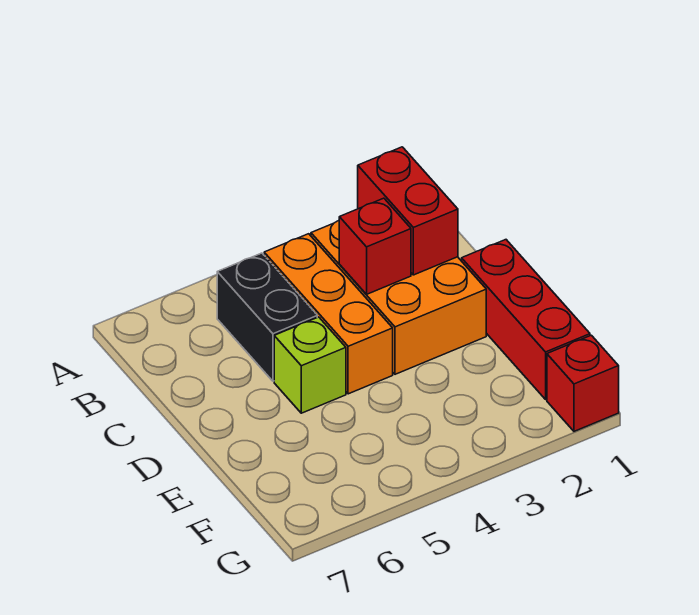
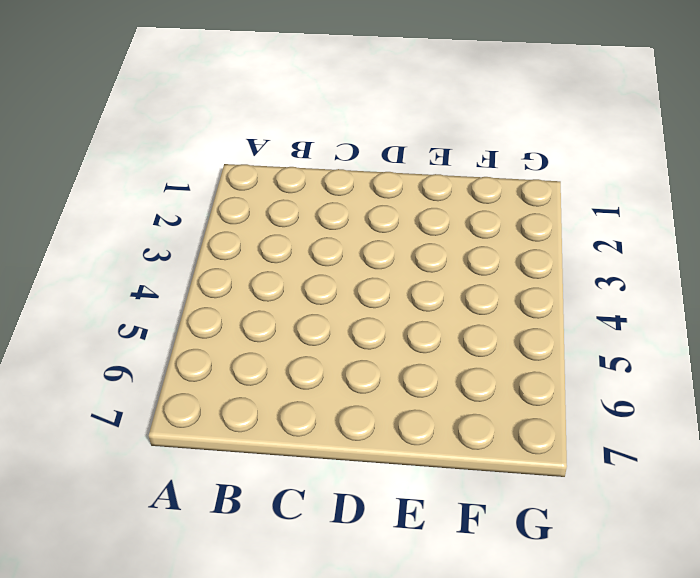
none -> orange 2x3 brick [311,221,486,374]
none -> orange 1x3 brick [264,234,393,394]

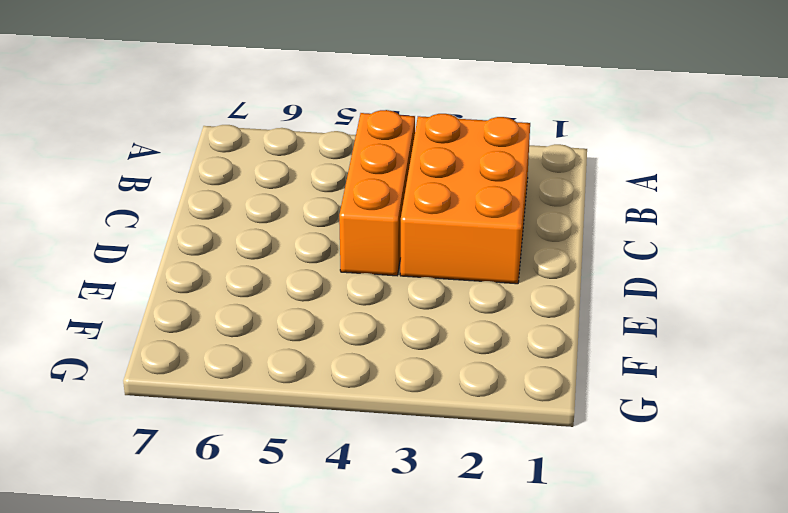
none -> black 1x2 brick [217,253,317,381]
none -> red 1x3 brick [462,240,590,399]

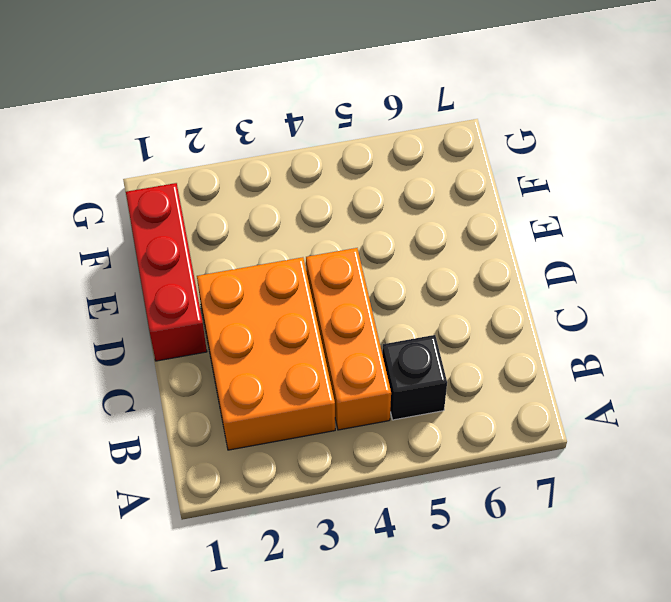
black 1x1 brick [382,335,447,420] -> black 1x2 brick [217,253,317,381]
none -> lime 1x1 brick [274,317,346,413]
none -> red 1x1 brick [547,335,619,431]

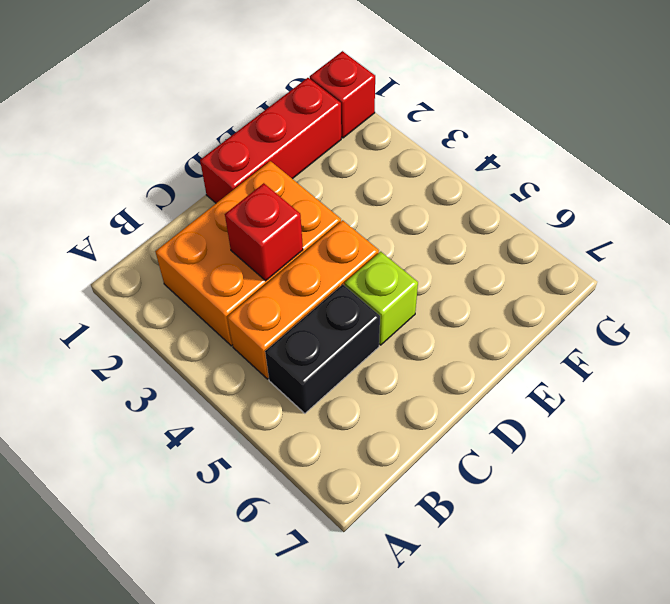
none -> red 1x2 brick [358,147,458,275]

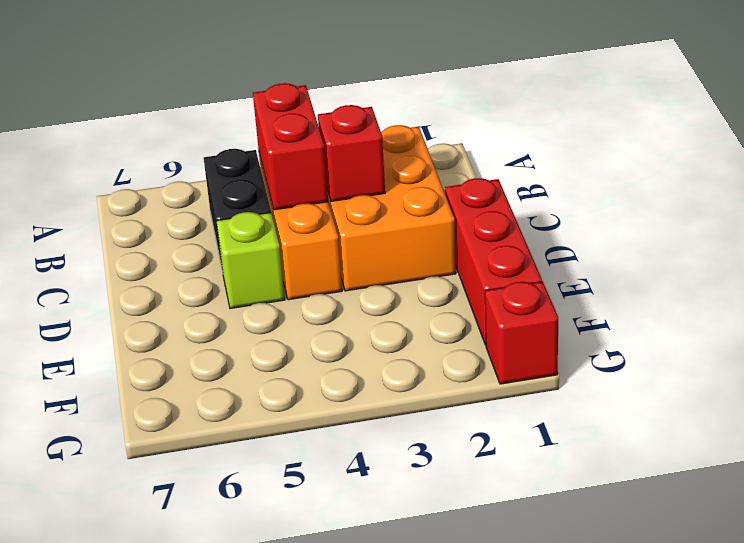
red 1x2 brick [253,83,328,210] -> red 1x2 brick moved to [358,147,458,275]

